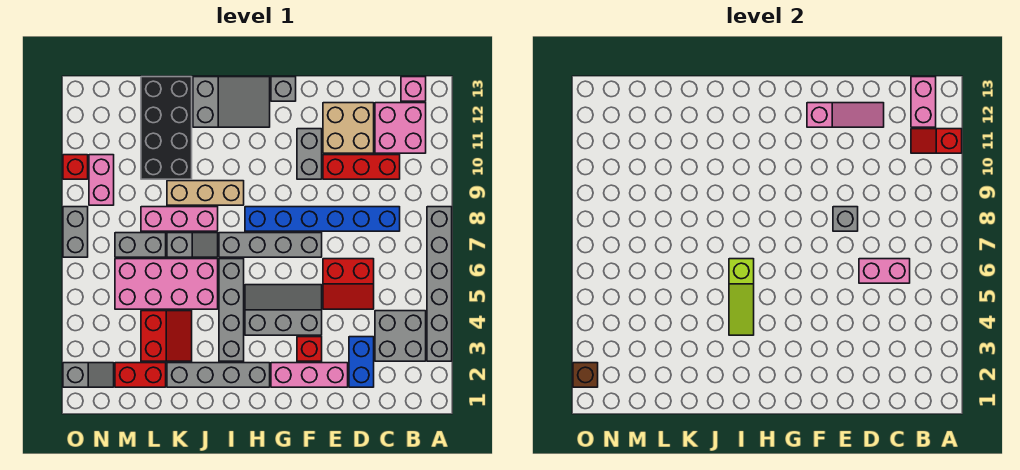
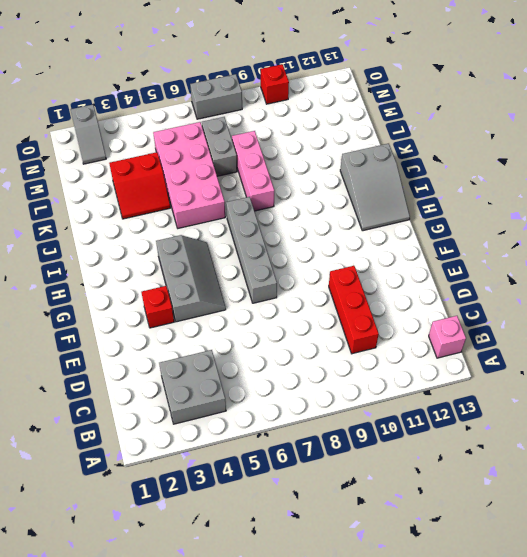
none -> grey 1x6 brick [427,207,452,361]
none -> pink 2x2 brick [375,103,426,153]
none -> blue 1x6 brick [245,207,400,231]
none -> blue 1x2 brick [349,337,374,387]

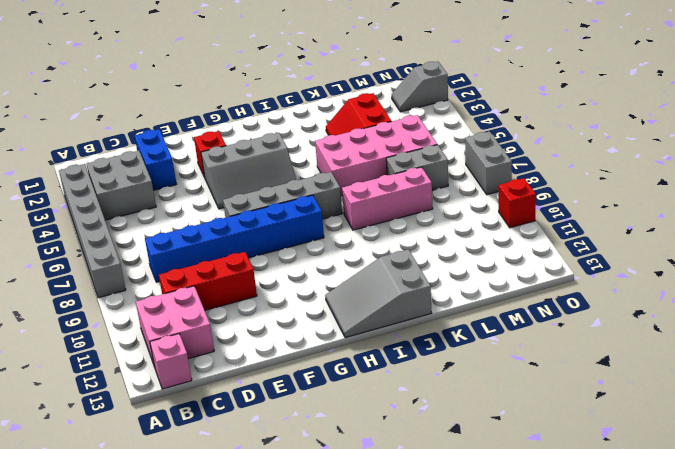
none -> red 2x2 slope [323,259,374,309]
none -> tan 2x2 brick [323,103,374,153]
none -> pink 1x3 brick [271,363,348,387]
none -> grey 1x2 brick [297,129,322,179]

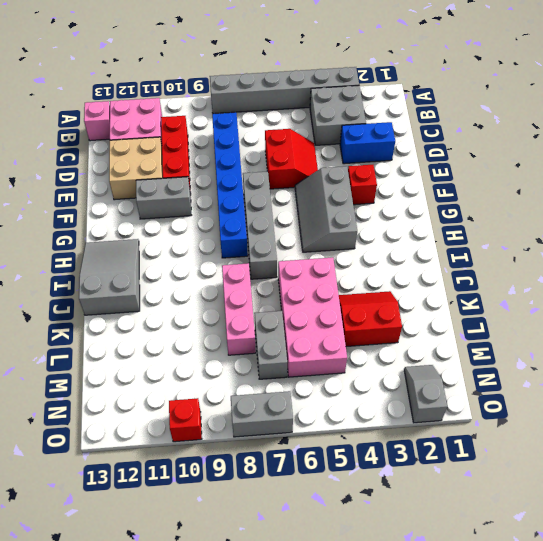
none -> pink 1x3 brick [271,363,348,387]
none -> grey 1x1 brick [271,77,296,101]
none -> grey 1x4 brick [167,363,270,387]
none -> grey 1x4 brick [219,259,244,361]

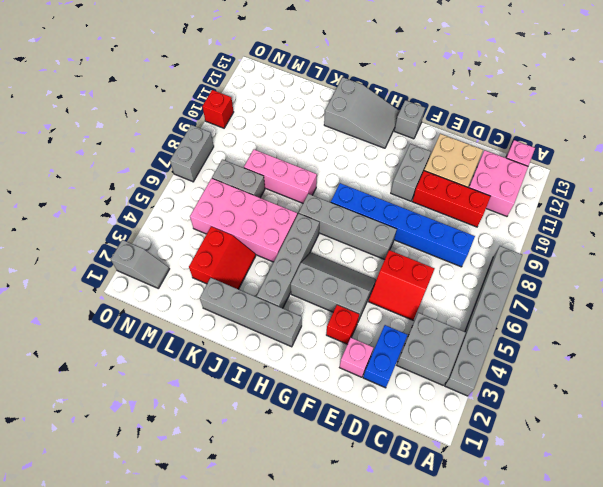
pink 1x1 brick [340,338,374,377] -> pink 1x3 brick [271,363,348,387]
none -> tan 1x3 brick [167,181,244,205]
none -> grey 1x2 slope [167,233,218,257]
none -> black 2x4 brick [141,77,192,179]
none -> red 1x2 brick [115,363,166,387]

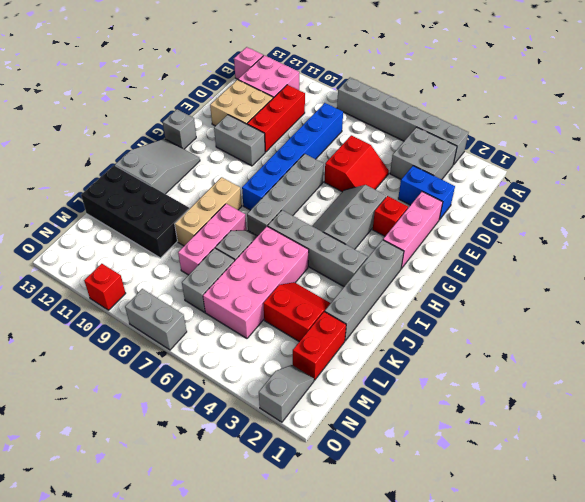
none -> pink 1x2 brick [89,155,114,205]
none -> red 1x2 slope [911,129,962,153]
none -> pink 1x2 brick [911,77,936,127]
none -> pink 1x2 brick [859,259,910,283]

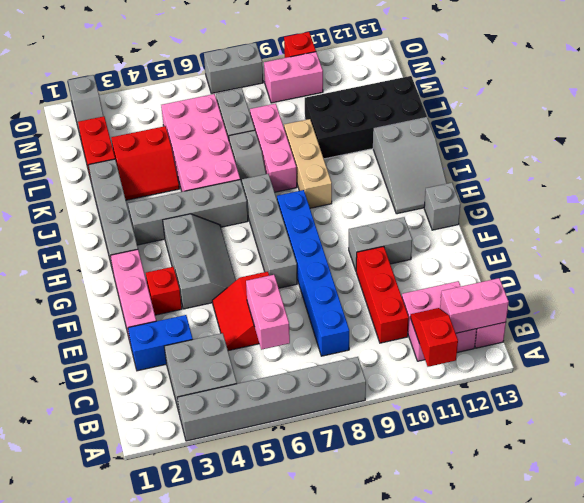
none -> tan 2x2 brick [323,103,374,153]
none -> pink 1x3 slope [807,103,884,127]
none -> grey 1x1 brick [833,207,858,231]
none -> lime 1x3 slope [729,259,754,335]

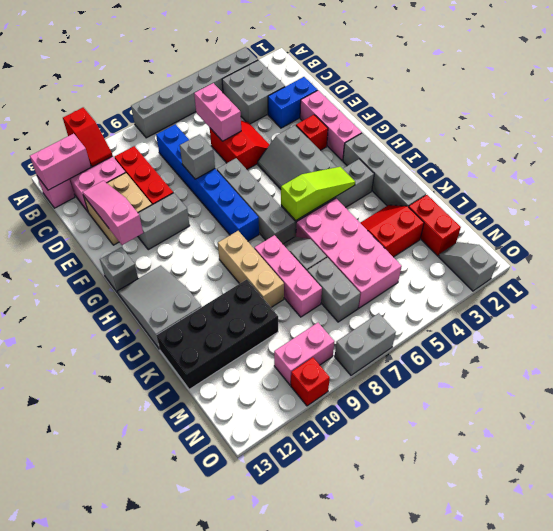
none -> brown 1x1 brick [573,363,598,387]

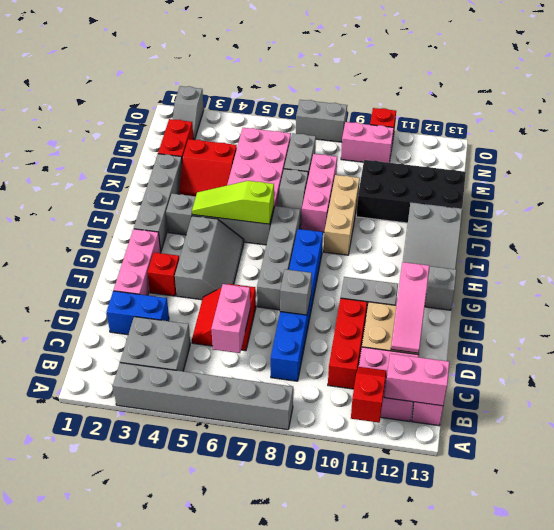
none -> brown 1x1 brick [573,363,598,387]

